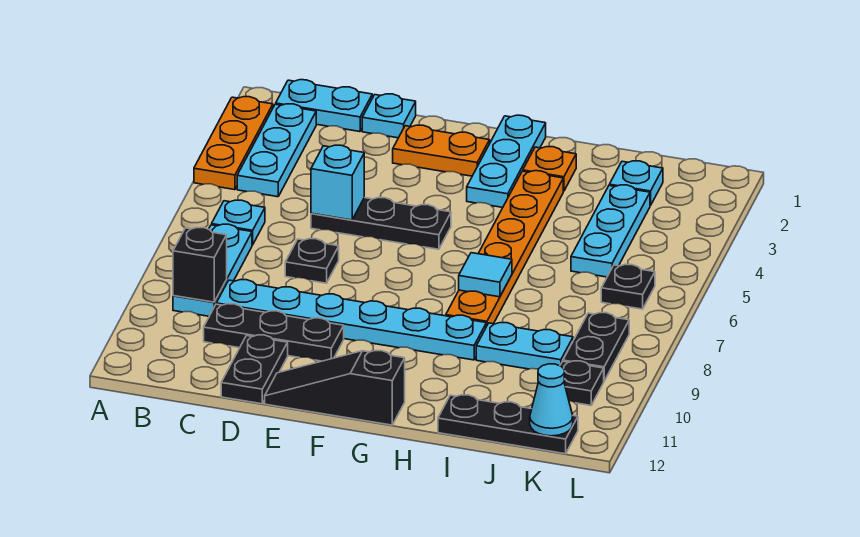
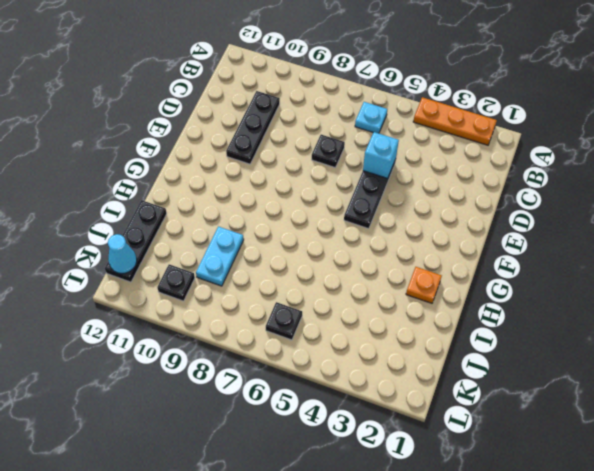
none -> cyan 1x2 plate [276,80,372,132]
none -> cyan 1x3 plate [237,104,316,197]
none -> cyan 1x3 plate [173,224,252,316]

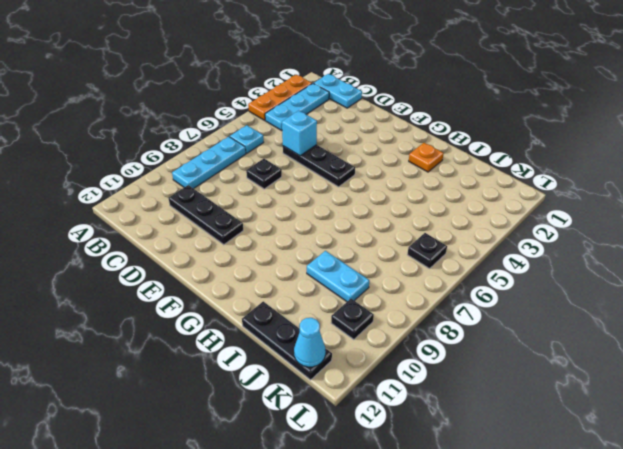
none -> cyan 1x6 plate [216,280,486,360]
none -> cyan 1x1 plate [362,94,416,138]
none -> black 1x2 plate [221,335,288,404]

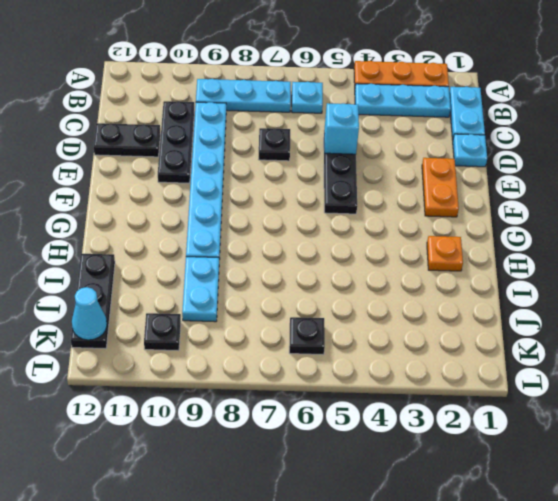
none -> black 1x3 slope [265,351,405,425]
none -> cyan 1x3 plate [467,115,546,207]
none -> orange 1x6 plate [446,171,563,326]

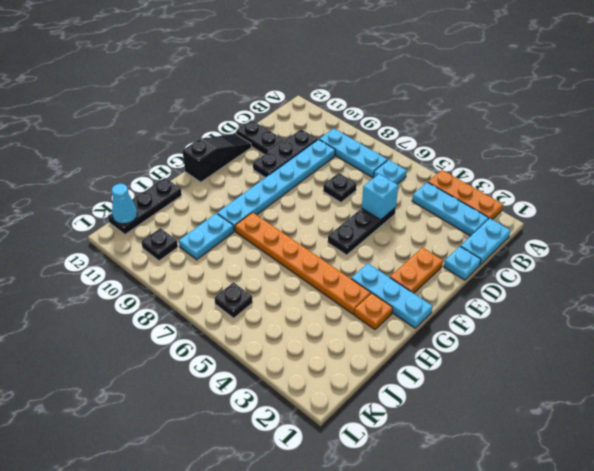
none -> cyan 1x1 plate [609,161,663,206]
none -> cyan 1x3 plate [571,185,650,277]
none -> black 1x2 plate [563,313,629,381]

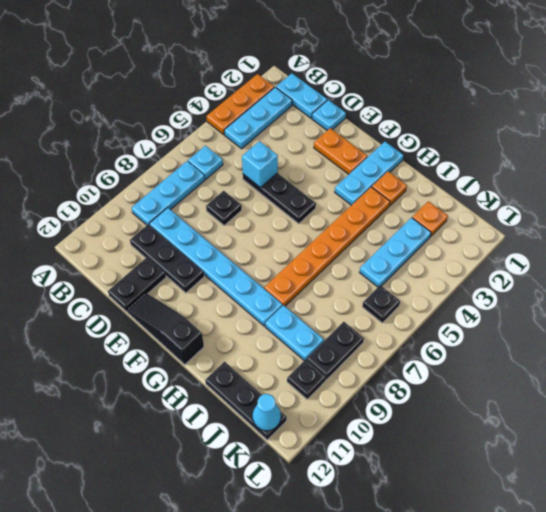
orange 1x1 plate [412,201,448,237] -> cyan 1x1 plate [609,161,663,206]
none -> black 1x1 brick [173,228,227,302]
none -> cyan 1x1 tile [459,253,512,297]

